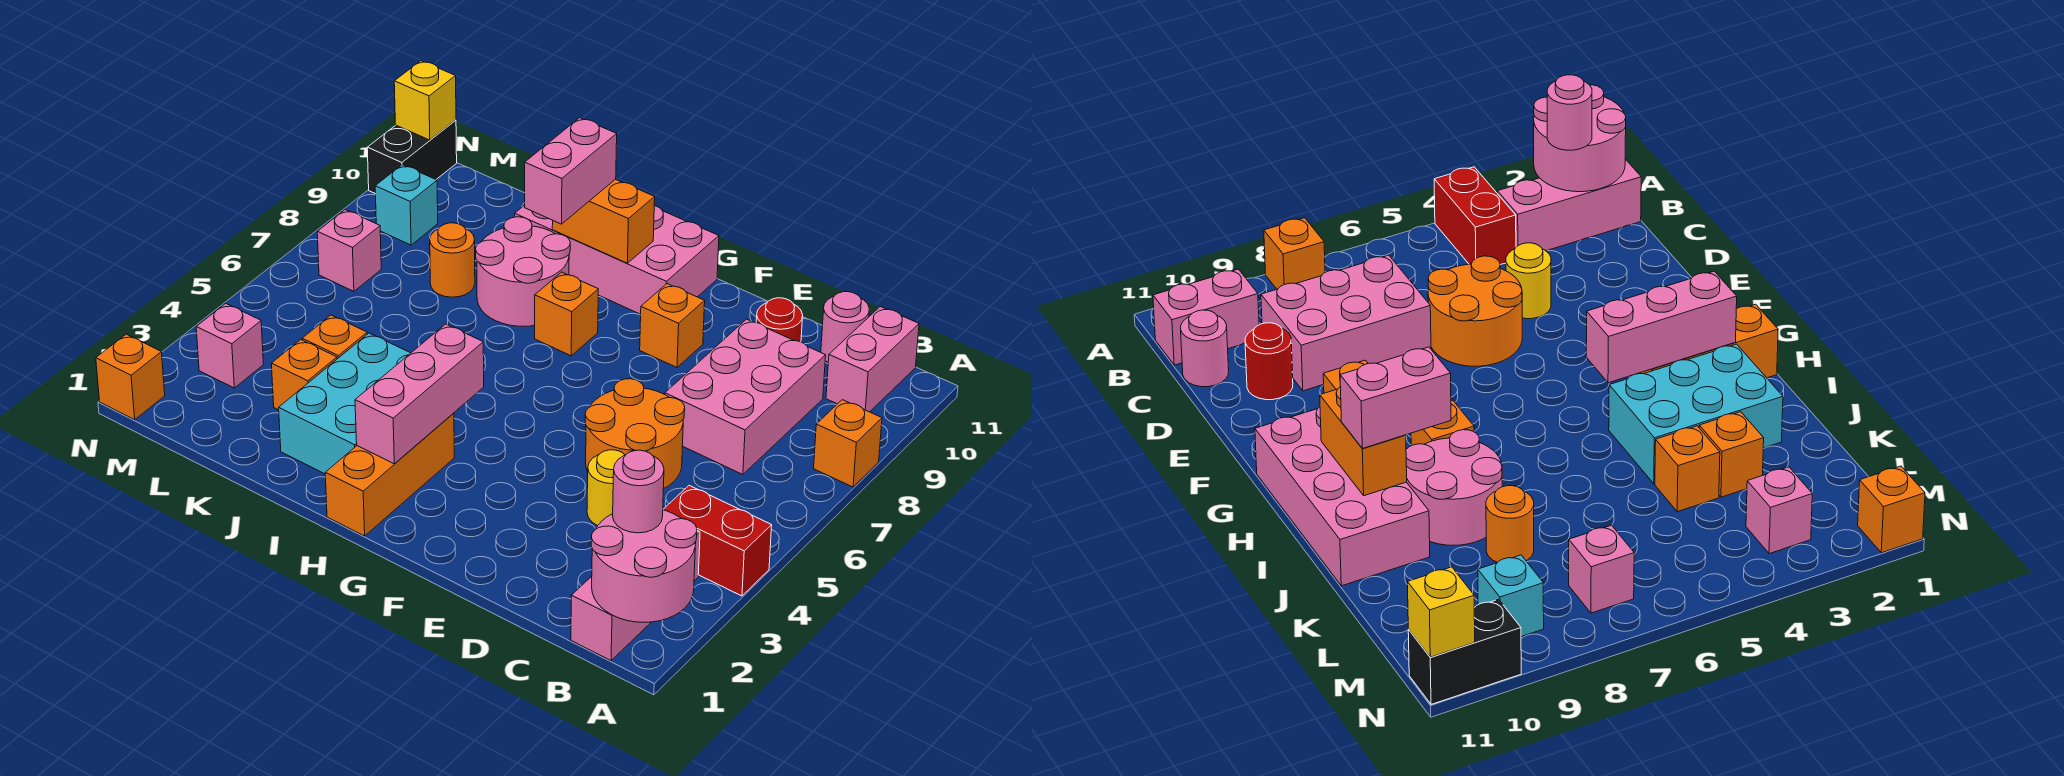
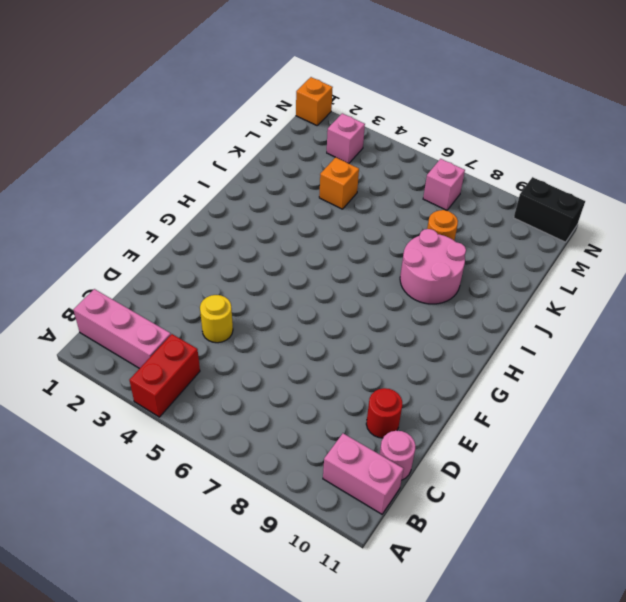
none -> orange 1x1 brick [814,400,882,487]
none -> pink 2x3 brick [665,319,826,475]
none -> orange 2x2 round brick [585,379,685,489]

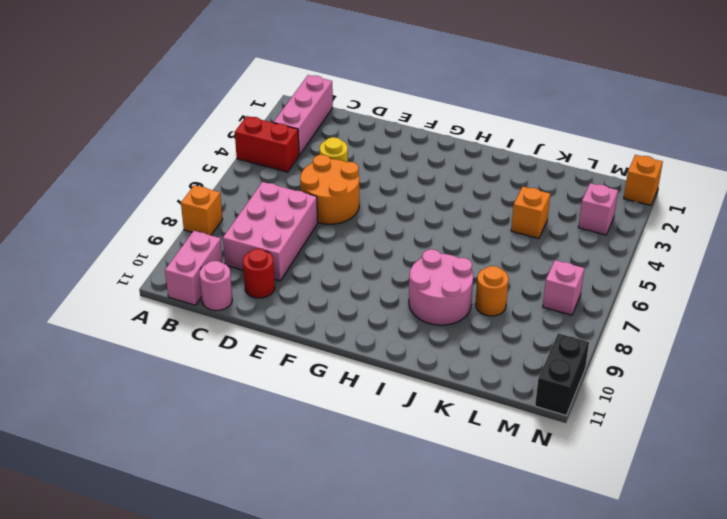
none -> orange 1x1 brick [640,284,705,367]
none -> pink 2x4 brick [515,205,719,314]
none -> orange 1x3 brick [325,413,455,536]

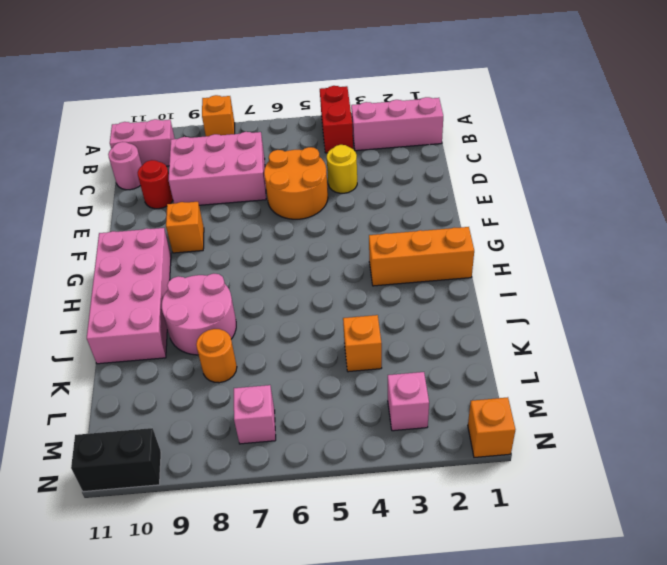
none -> orange 1x1 brick [535,272,598,356]
none -> cyan 2x3 brick [279,333,410,474]
none -> orange 1x1 brick [271,340,337,410]

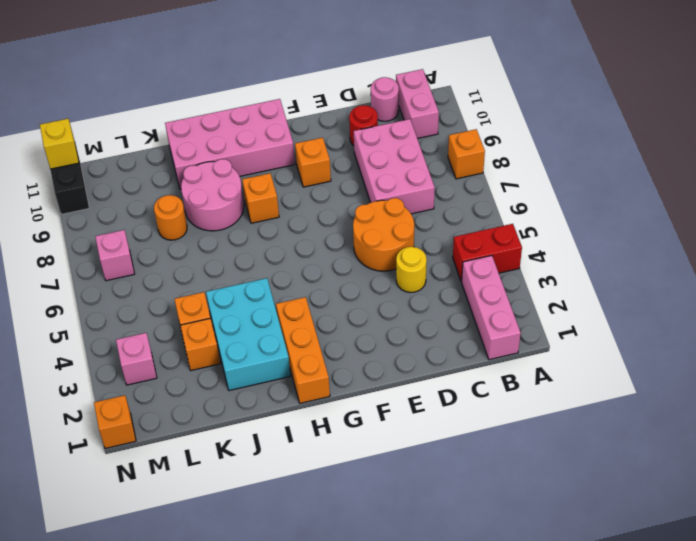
none -> cyan 1x1 brick [375,165,438,245]
none -> pink 2x2 round brick [591,510,697,622]
none -> pink 1x3 brick [355,324,484,464]

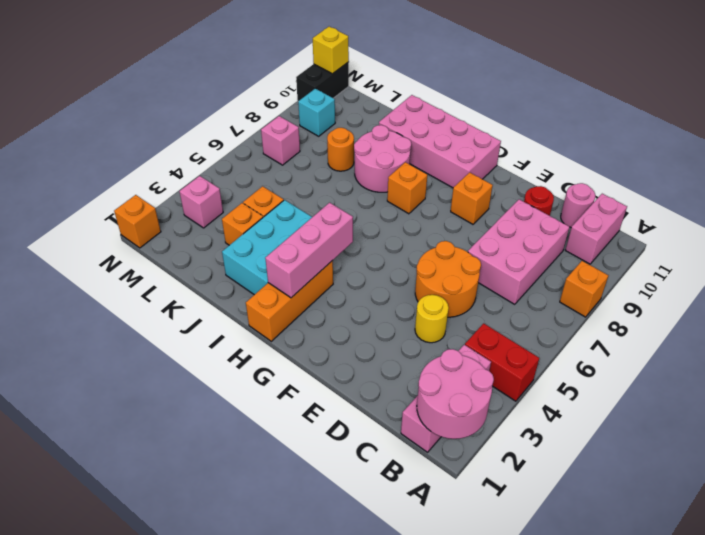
none -> orange 1x2 brick [552,179,655,263]
none -> pink 1x1 round brick [613,450,664,533]
none -> pink 1x2 brick [525,118,617,224]

